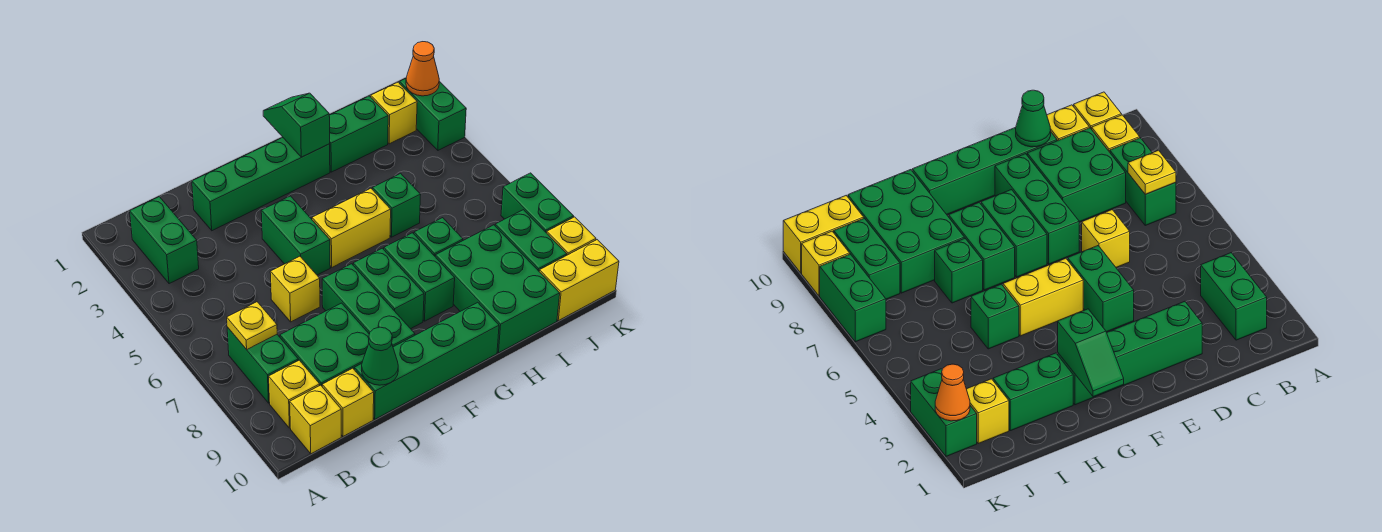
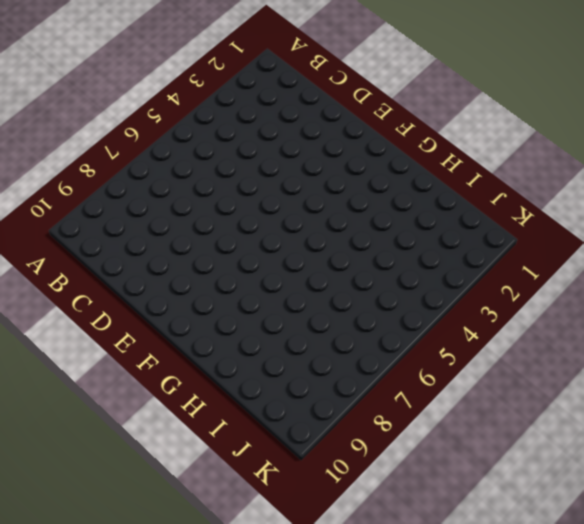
none -> green 1x2 brick [130,197,199,284]
none -> green 1x2 brick [227,327,298,403]
none -> yellow 1x1 brick [269,360,320,428]

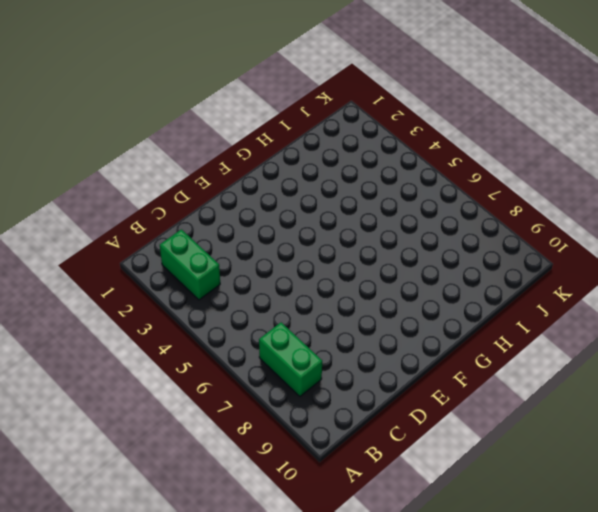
none -> yellow 1x1 brick [269,360,320,428]
none -> yellow 1x1 brick [290,385,341,454]
none -> green 2x2 brick [280,303,369,386]

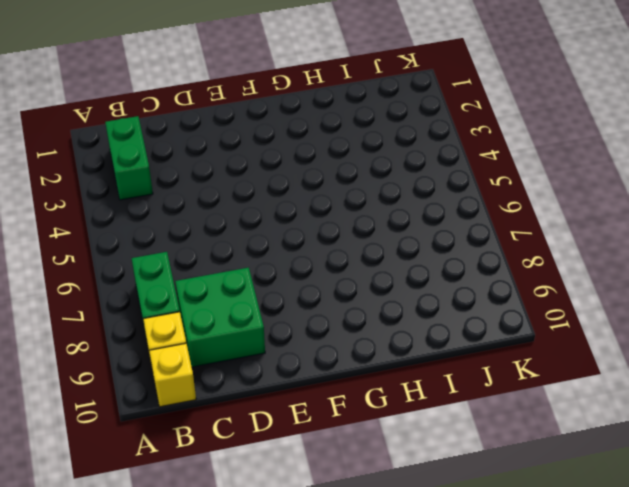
none -> yellow 1x1 brick [322,368,374,436]
none -> green 1x4 brick [192,137,330,231]
none -> yellow 1x1 brick [270,256,320,322]

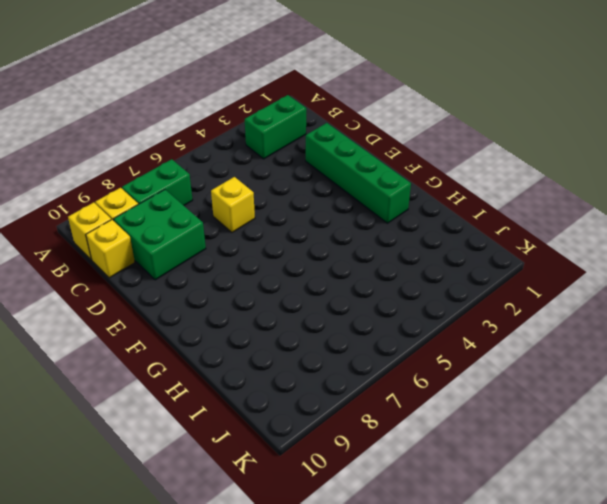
none -> green 1x4 brick [354,302,499,419]
none -> green 1x2 brick [261,196,330,275]
none -> green 1x3 brick [322,264,415,347]

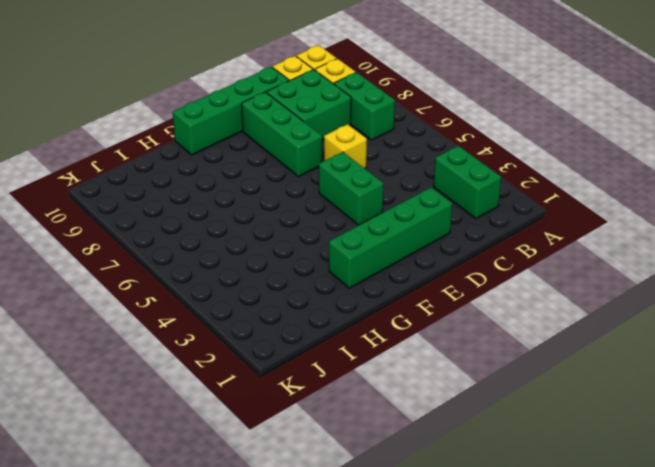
none -> yellow 1x2 brick [312,188,391,267]
none -> green 1x2 brick [353,248,424,329]
none -> green 1x2 brick [384,233,455,321]

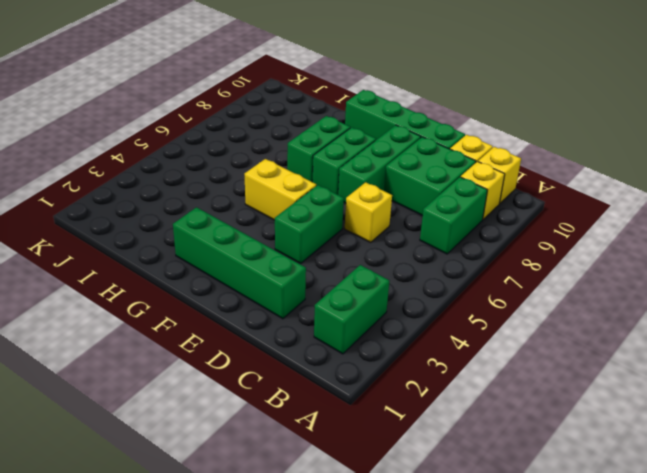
none -> green 1x2 brick [329,96,388,172]
none -> green 1x1 brick [372,173,421,237]
none -> green 1x1 brick [414,218,463,256]

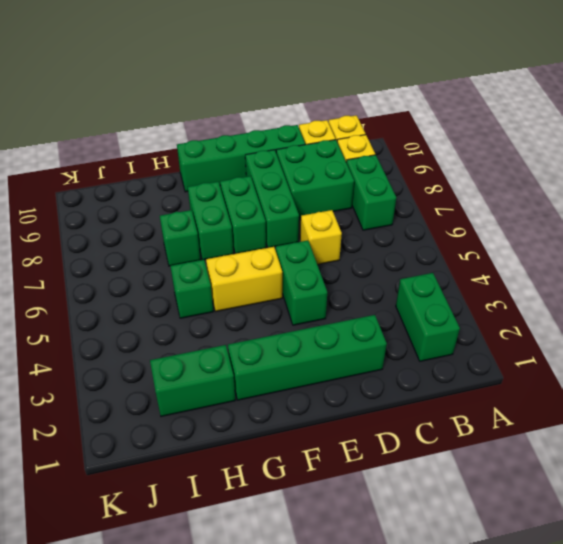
none -> green 2x3 brick [435,225,560,353]
none -> yellow 1x1 brick [371,82,417,144]
none -> green 1x2 brick [495,210,567,271]

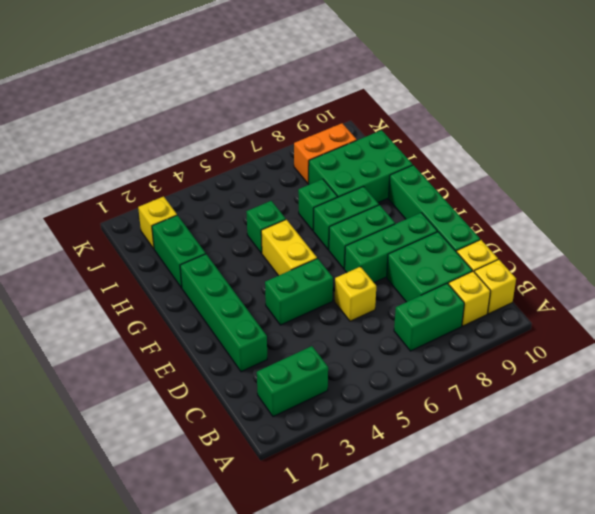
orange 1x2 brick [294,123,357,184] -> green 1x2 brick [495,210,567,271]
none -> yellow 1x2 brick [539,240,619,321]
none -> green 1x2 brick [399,79,466,150]
none -> green 1x2 brick [501,173,574,233]

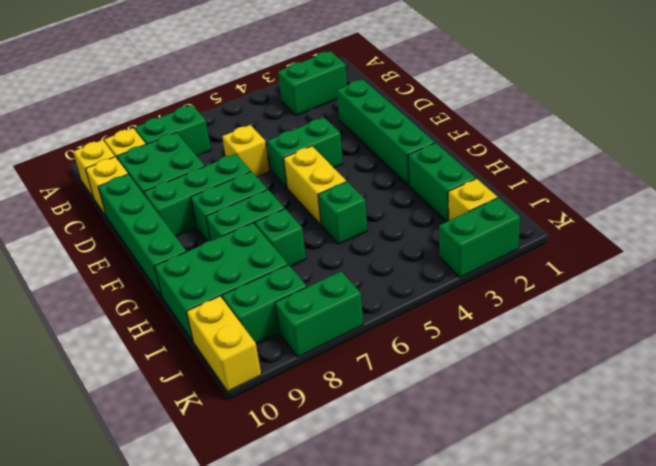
none -> yellow 1x1 brick [547,217,596,255]
none -> yellow 1x1 plate [227,302,277,350]
none -> green 1x1 cone [362,327,398,385]

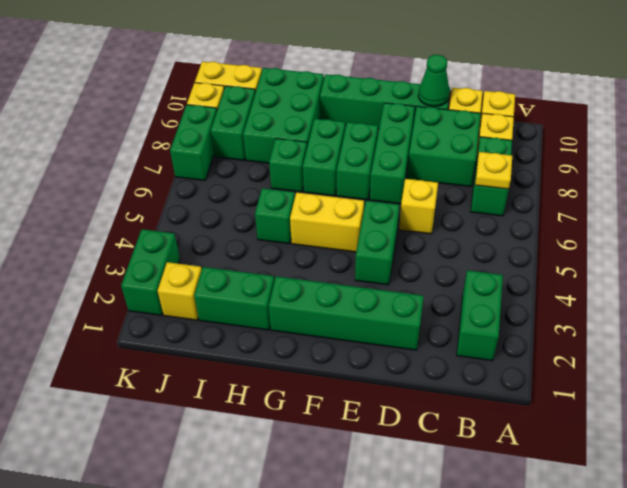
none -> green 1x2 slope [263,93,330,157]
none -> orange 1x1 cone [406,42,439,96]

